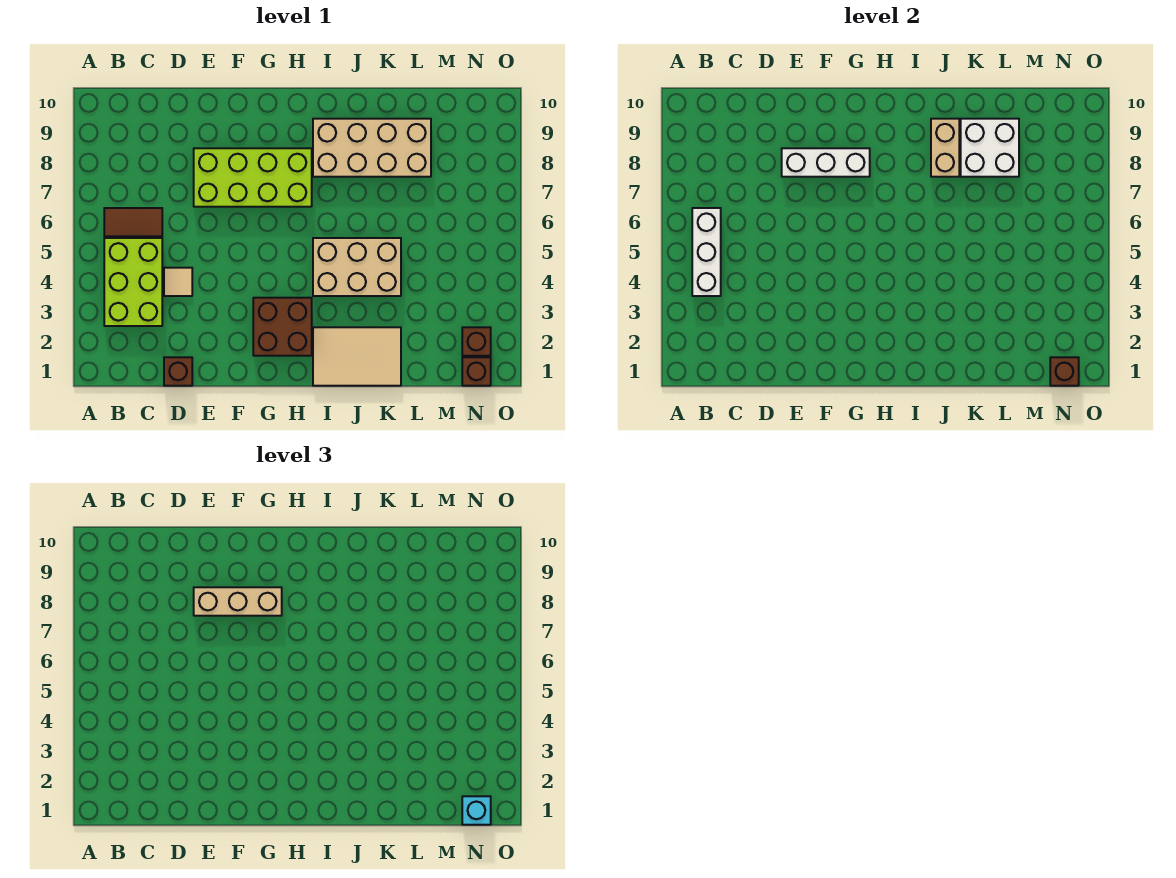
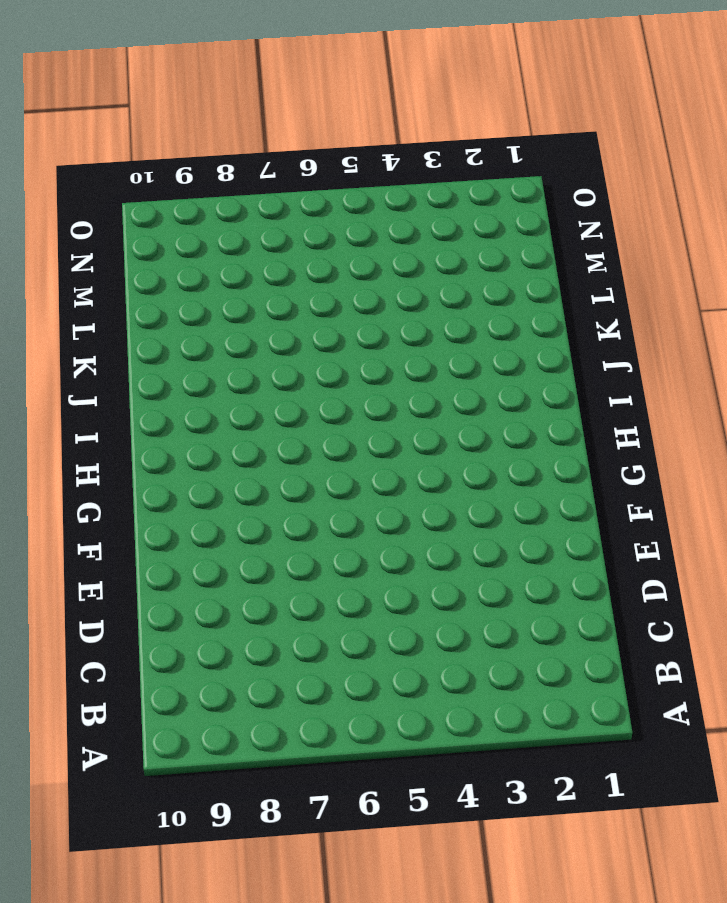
none -> lime 2x3 brick [104,238,162,326]
none -> brown 1x2 tile [104,208,162,236]
none -> brown 1x1 brick [164,357,192,386]

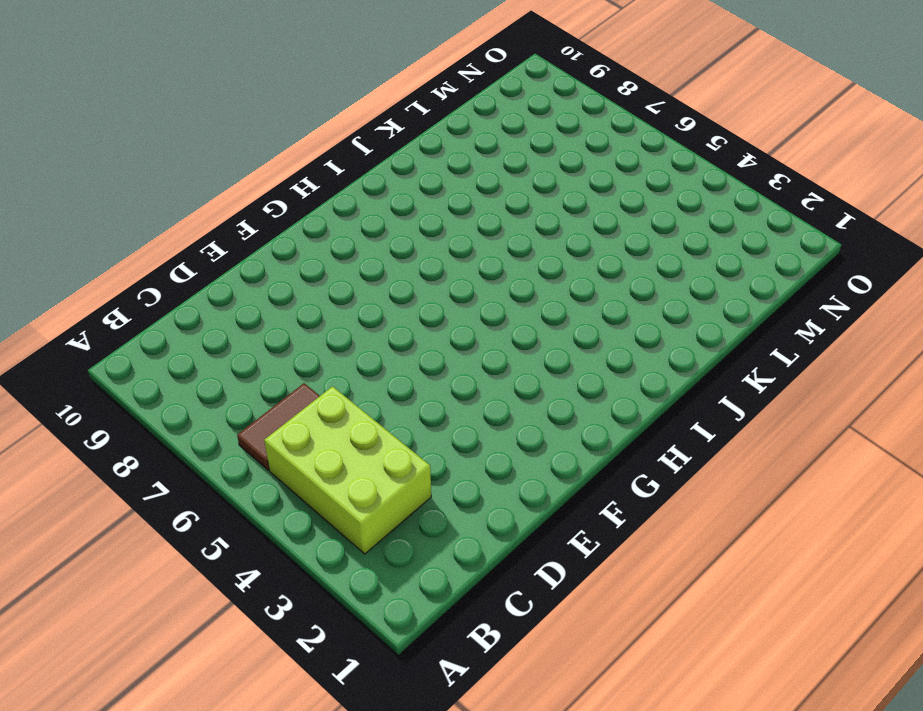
none -> brown 1x1 brick [164,357,192,386]
none -> tan 1x1 tile [164,268,192,296]
none -> lime 2x4 brick [194,148,312,207]

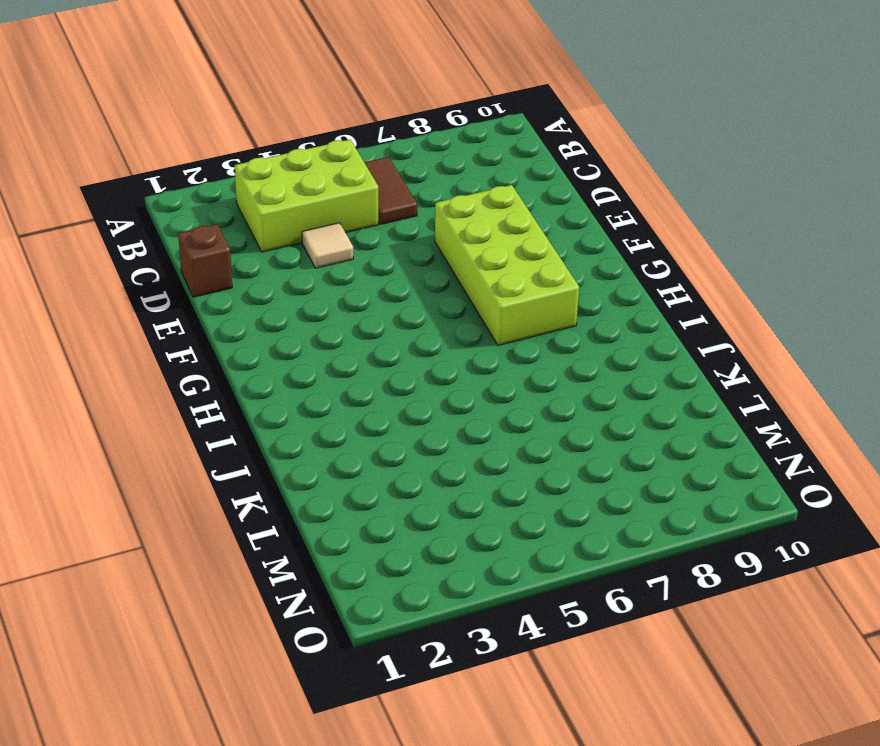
none -> brown 2x2 brick [253,298,312,356]
none -> tan 2x3 tile [313,327,401,386]
none -> tan 2x3 brick [313,238,401,296]

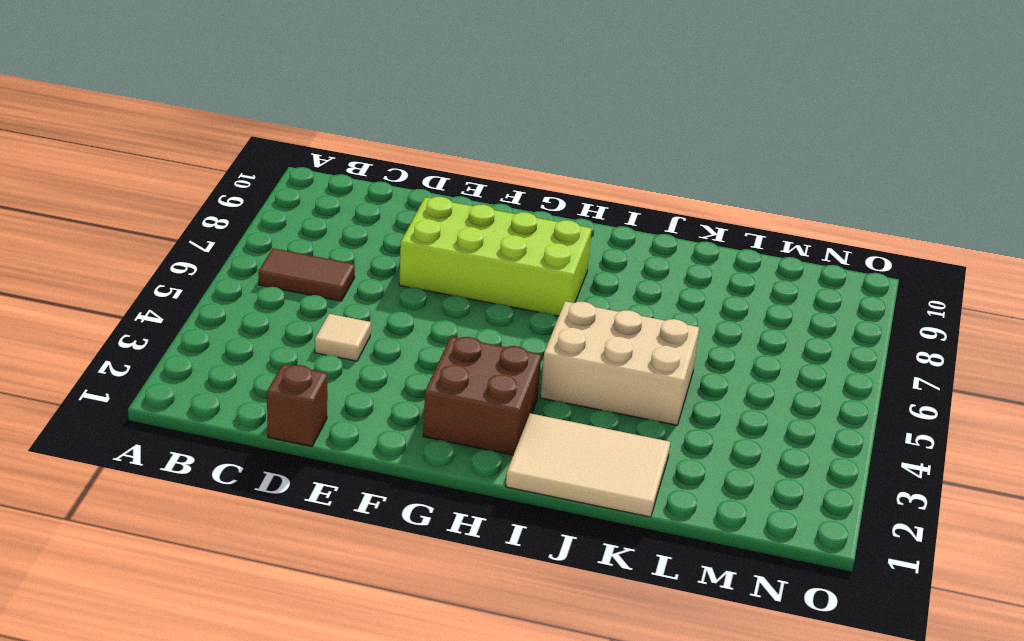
none -> lime 2x3 brick [104,238,162,326]
none -> tan 2x4 brick [313,119,431,177]
none -> brown 1x1 brick [462,357,491,386]

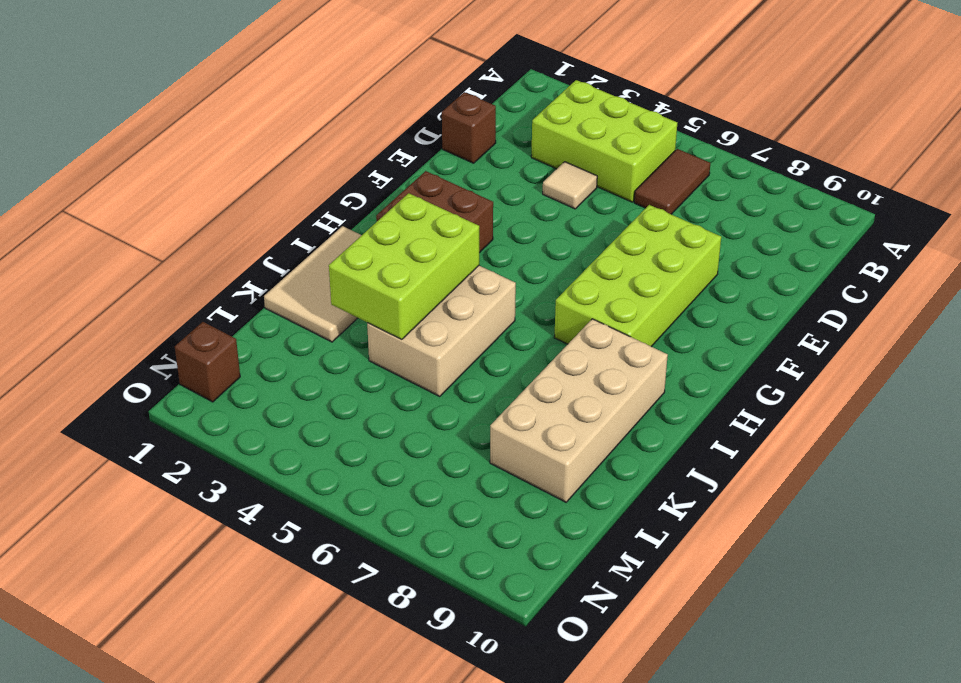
lime 2x3 brick [329,193,479,339] -> none
none -> brown 1x1 brick [462,327,491,356]
none -> white 1x3 brick [692,208,721,296]
none -> white 1x3 brick [782,148,870,177]

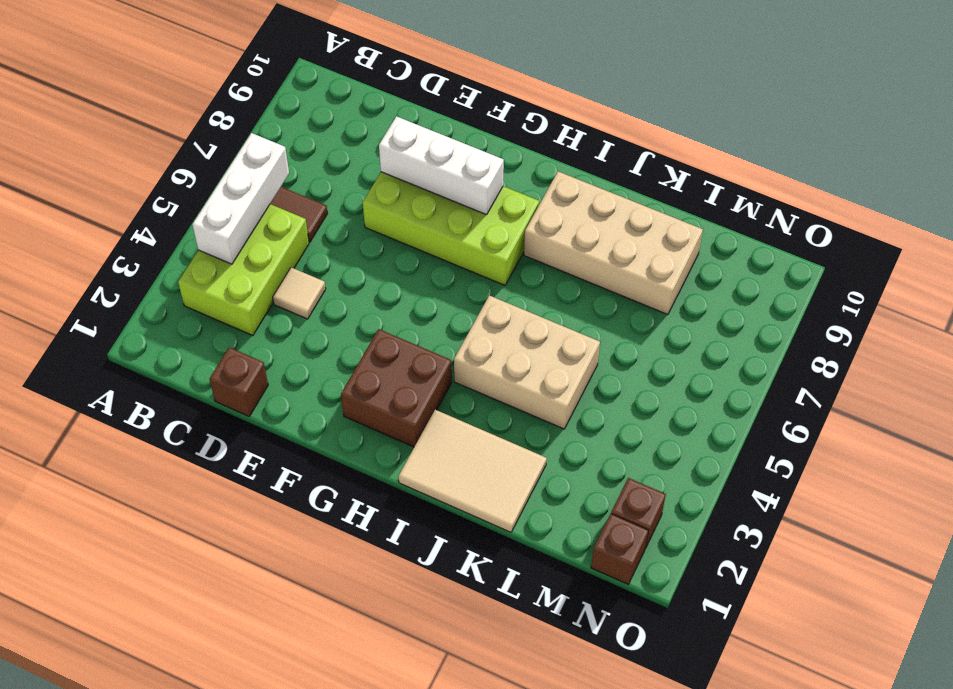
none -> tan 1x2 brick [931,119,959,177]
none -> white 2x2 brick [961,119,1019,177]
none -> brown 1x1 brick [1050,357,1079,386]

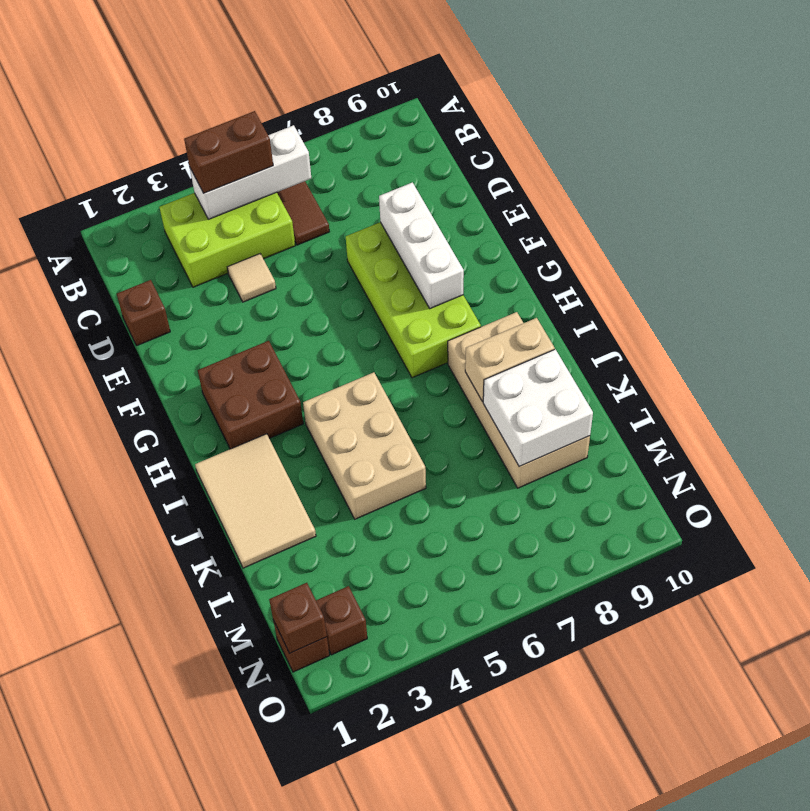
brown 1x2 brick [184,111,273,193] -> none
none -> tan 1x3 brick [194,587,282,616]
none -> cyan 1x1 brick [462,796,491,825]

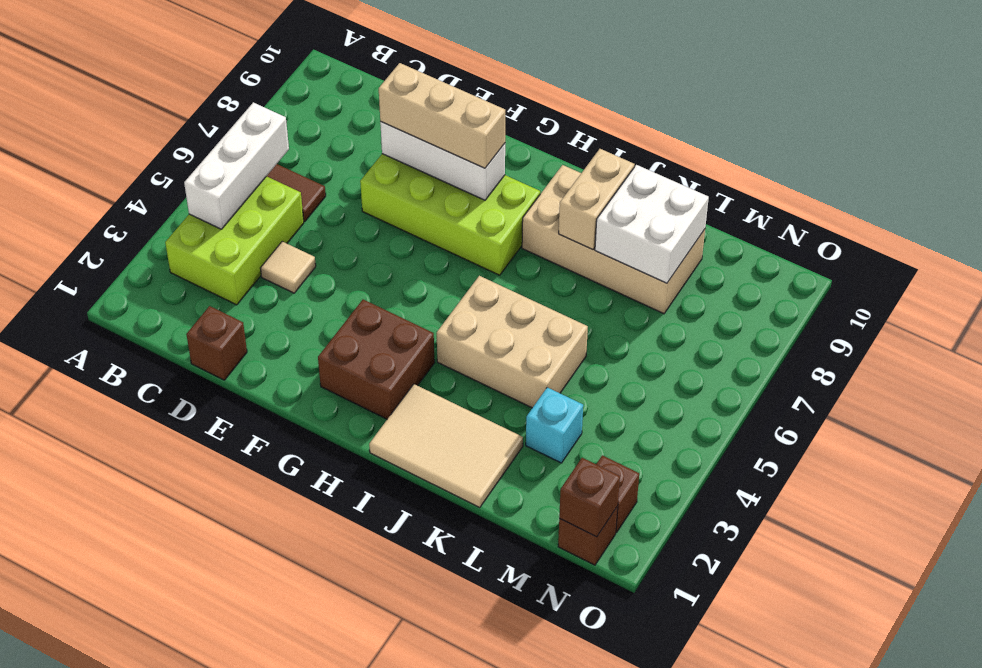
cyan 1x1 brick [526,387,583,463] -> cyan 1x1 brick moved to [462,796,491,825]

